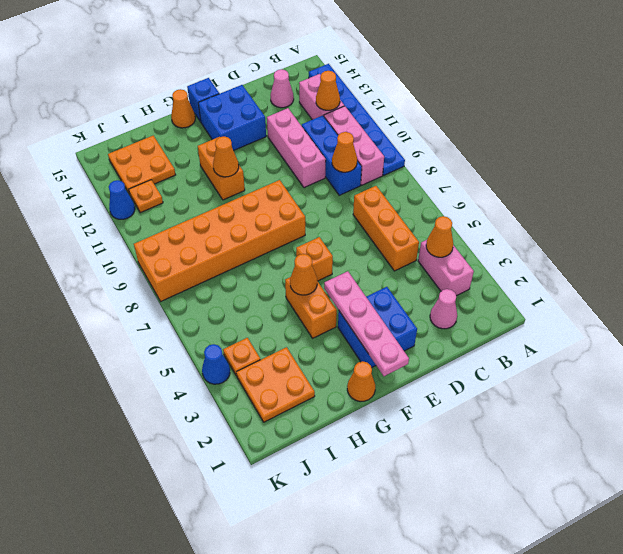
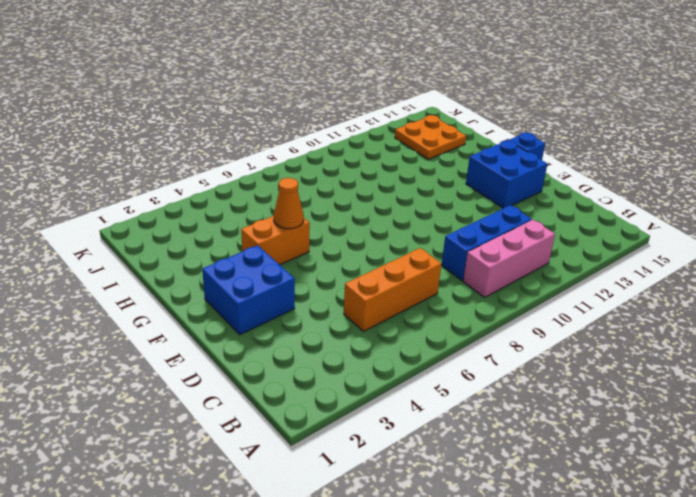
none -> blue 1x6 plate [309,64,405,175]
none -> pink 1x2 brick [418,240,474,296]
none -> pink 1x2 brick [299,74,344,120]
none -> pink 1x1 cone [430,289,457,329]

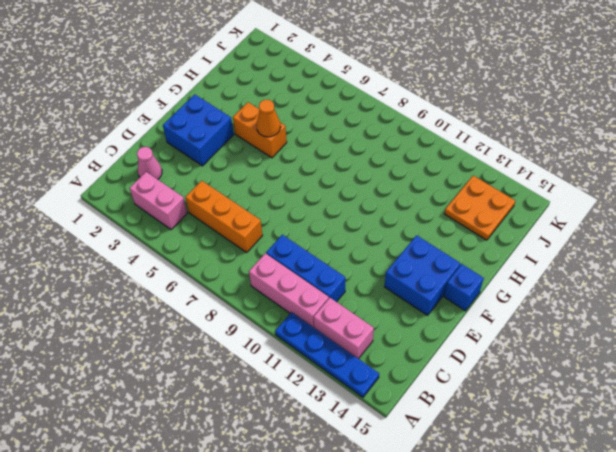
blue 1x4 plate [275,312,379,397] -> blue 1x6 plate [309,64,405,175]
none -> pink 1x1 cone [270,69,294,108]
none -> pink 1x3 brick [267,108,326,188]
none -> orange 1x1 brick [296,237,333,281]
none -> orange 2x6 brick [134,180,305,301]

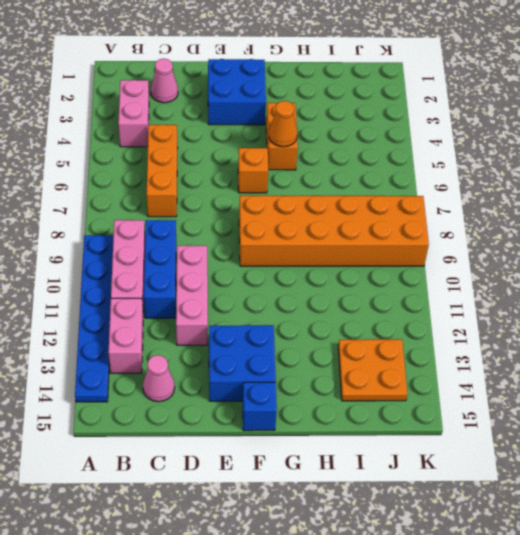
none -> orange 1x1 cone [347,361,375,401]
none -> orange 1x2 brick [198,137,245,200]
none -> orange 1x1 cone [171,89,195,128]
none -> orange 2x2 plate [236,347,315,422]

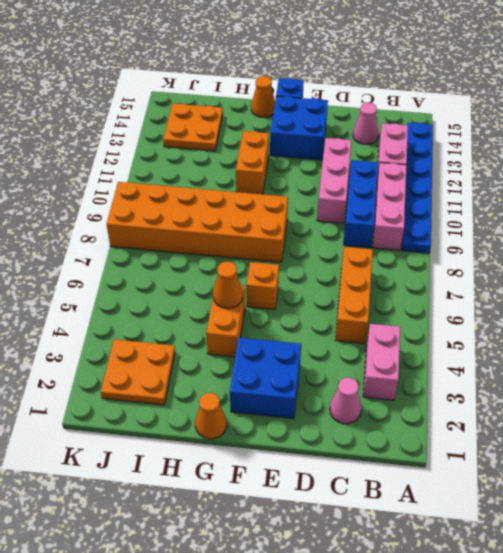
none -> orange 1x1 plate [223,338,260,376]
none -> orange 1x1 plate [129,180,163,213]
none -> blue 1x1 cone [202,344,230,384]
none -> blue 1x1 cone [109,180,135,219]

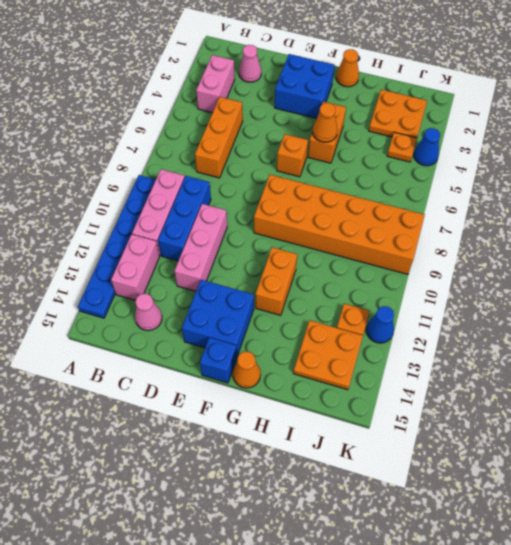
none -> orange 1x1 cone [426,216,453,257]
none -> orange 1x1 cone [316,71,340,110]
none -> orange 1x1 cone [332,132,357,172]
none -> pink 1x4 plate [324,271,409,376]

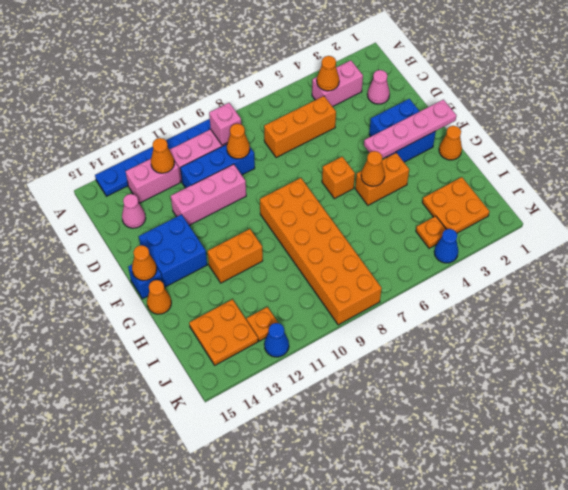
pink 1x1 brick [209,103,241,145] -> none
orange 1x1 cone [132,245,157,281] -> orange 1x1 cone moved to [213,136,239,177]

